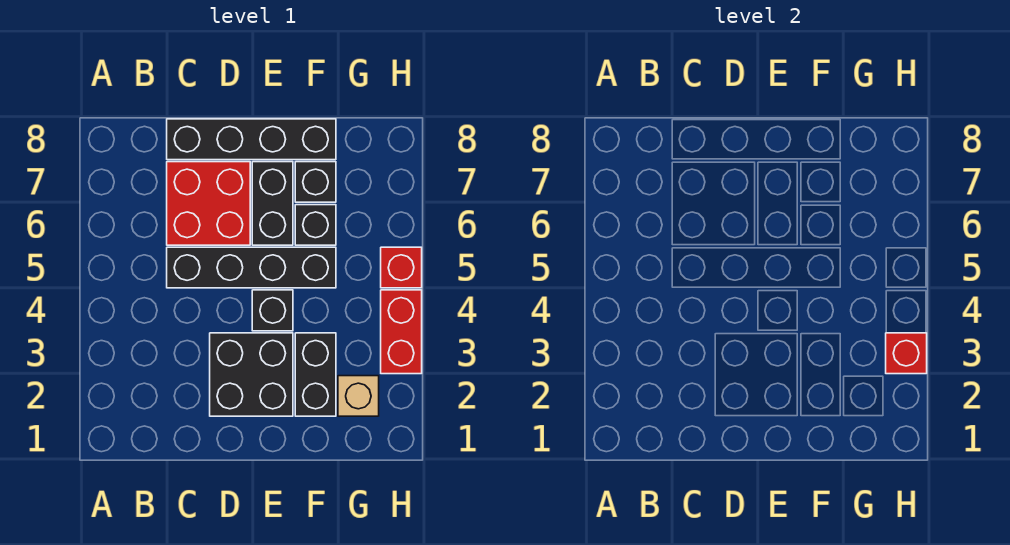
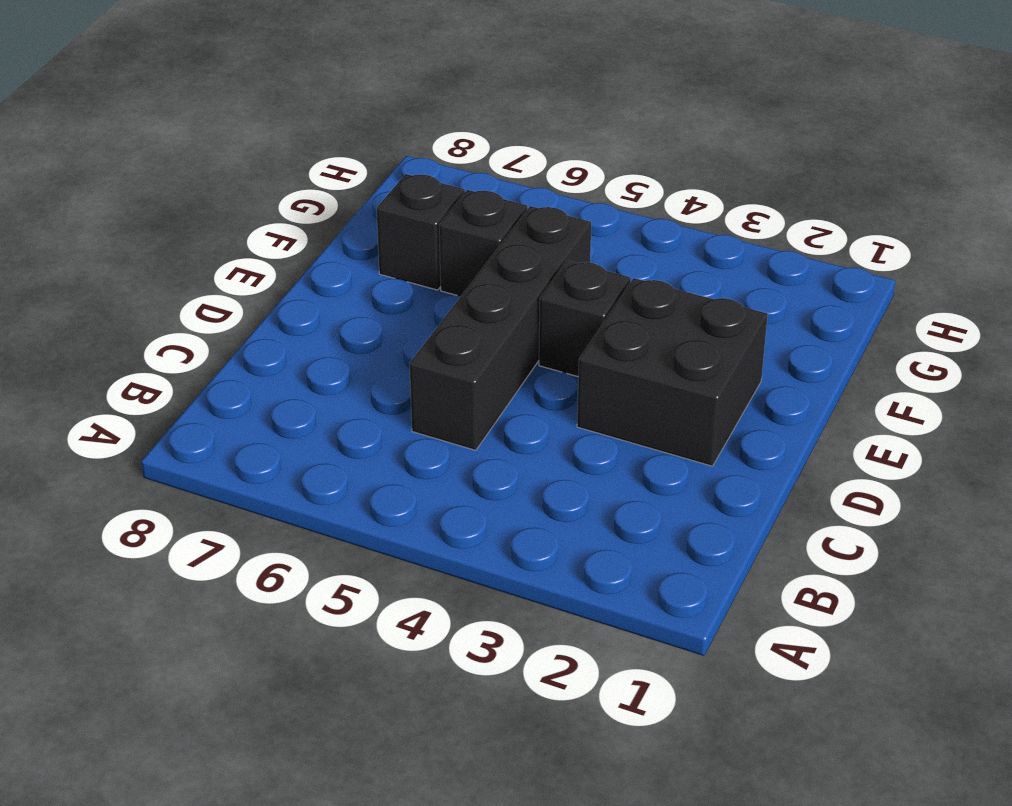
none -> red 2x2 brick [167,162,250,245]
none -> black 1x4 brick [167,119,336,160]
none -> black 1x2 brick [252,162,293,245]

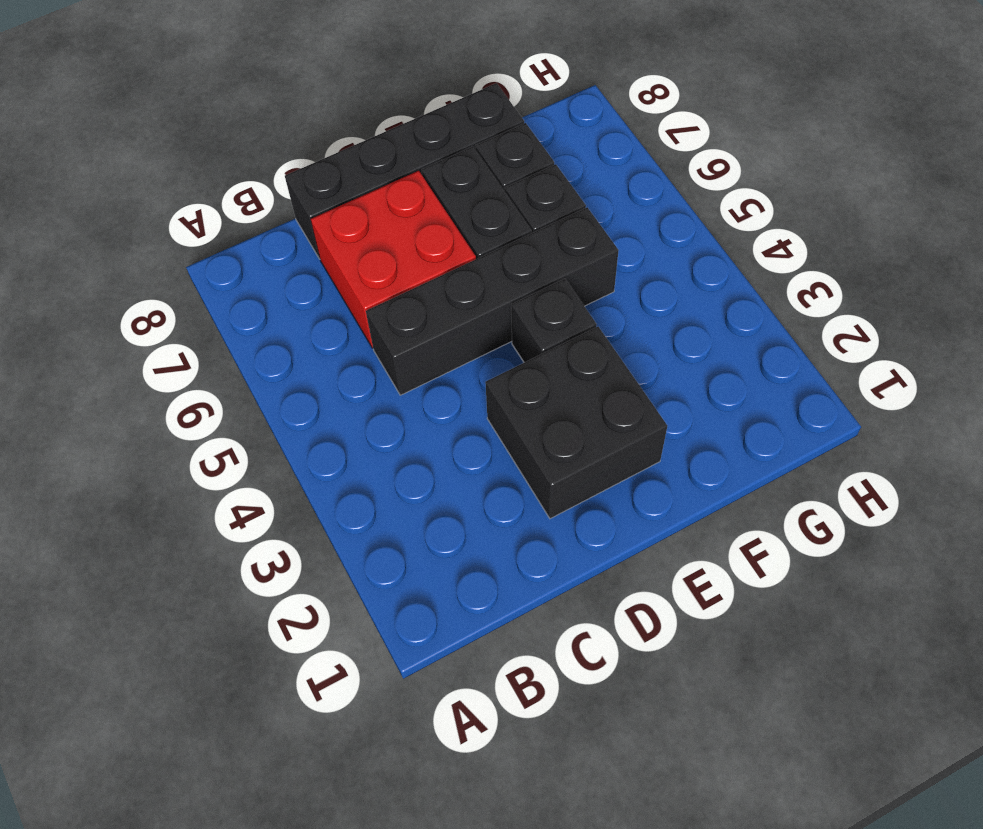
none -> black 1x2 brick [295,333,336,416]
none -> tan 1x1 brick [338,376,379,416]
none -> red 1x2 brick [381,290,422,374]

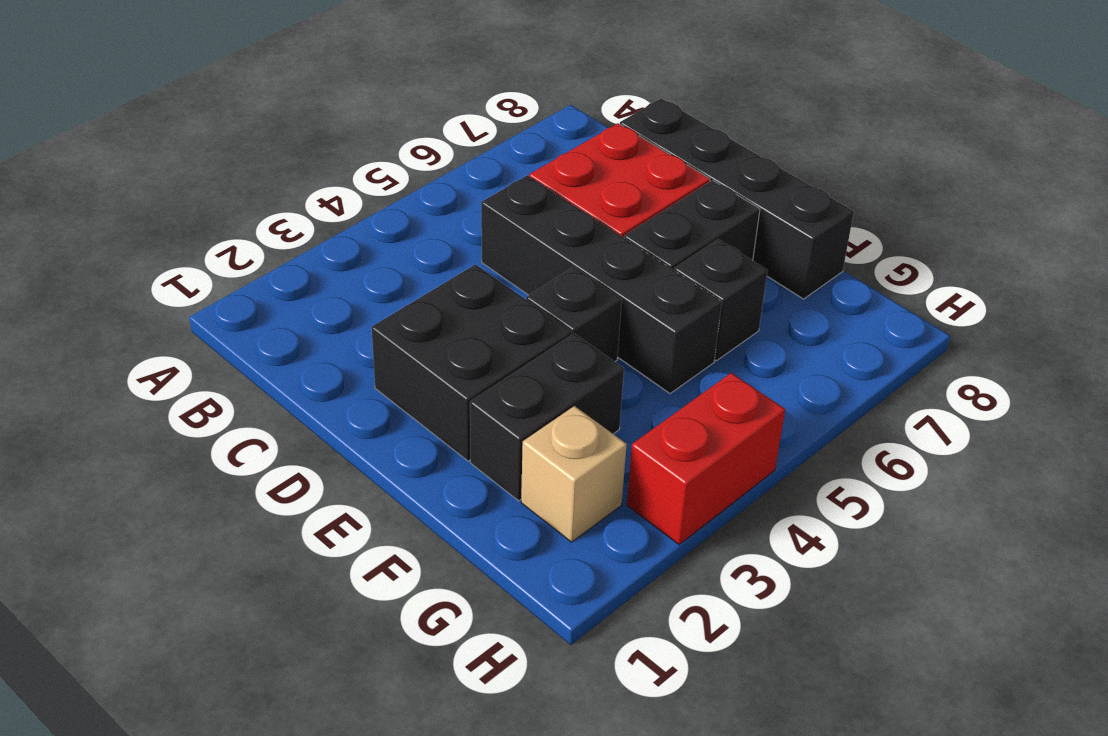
none -> black 1x1 brick [295,162,336,202]
none -> red 1x1 brick [381,247,422,288]
none -> red 1x1 brick [886,333,927,374]

